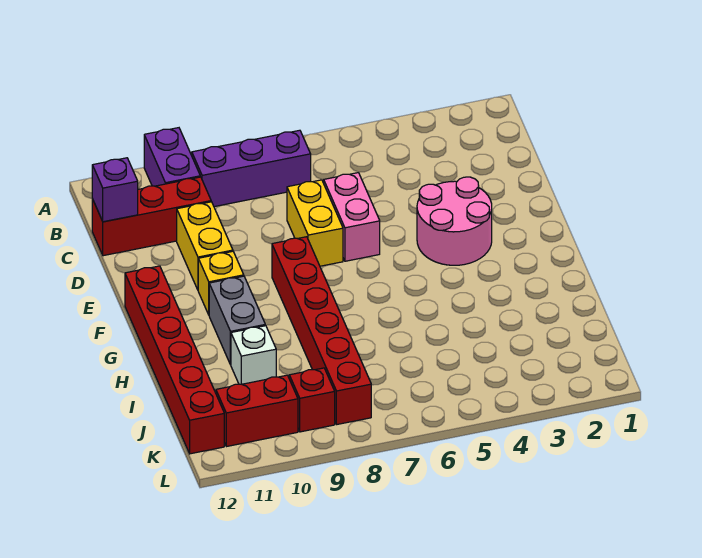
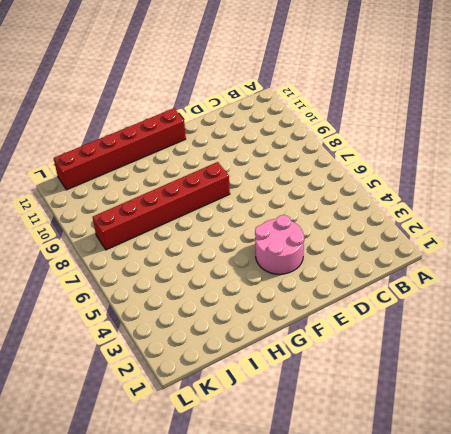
none -> purple 1x2 brick [144,128,200,186]
none -> purple 1x3 brick [192,130,311,207]
none -> red 1x3 brick [92,177,211,256]

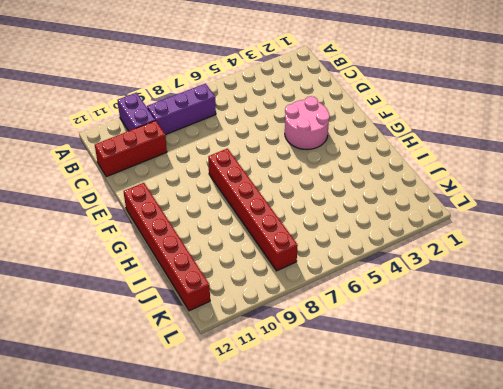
none -> pink 1x2 brick [324,173,380,261]
none -> yellow 1x2 brick [287,180,343,266]
none -> yellow 1x2 brick [177,202,233,290]

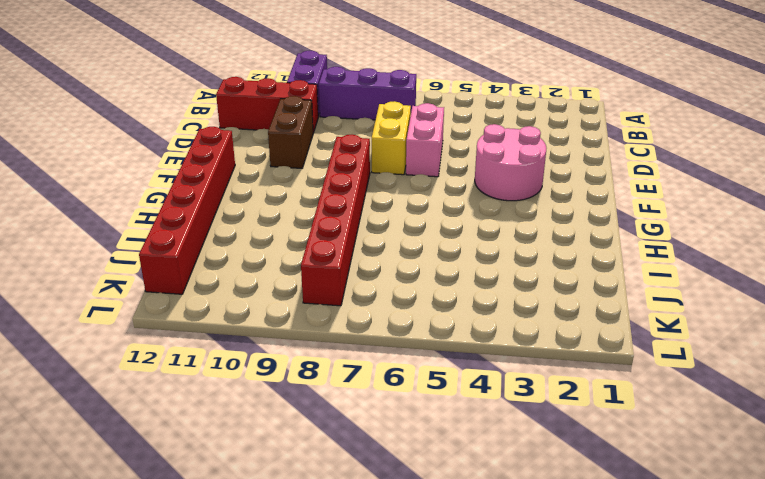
brown 1x2 brick [268,96,313,168] -> yellow 1x2 brick [177,202,233,290]
none -> yellow 1x1 brick [198,251,244,315]
none -> grey 1x2 brick [209,276,265,365]
none -> white 1x1 brick [231,326,276,384]

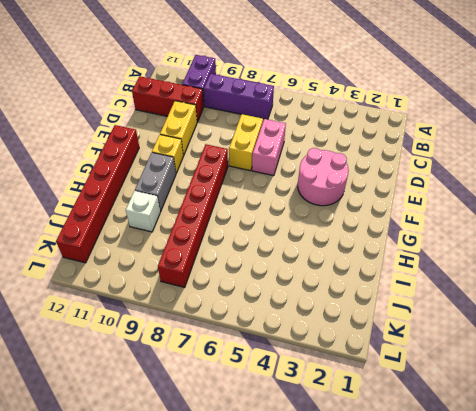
none -> red 1x1 brick [289,368,335,432]
none -> red 1x2 brick [216,375,298,447]
none -> purple 1x1 brick [92,158,138,222]

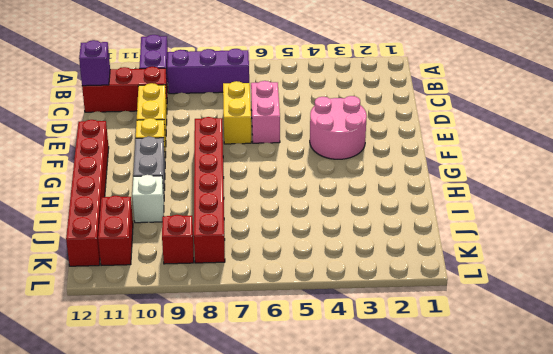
red 1x2 brick [98,196,133,266] -> red 1x2 brick turned to [216,375,298,447]

